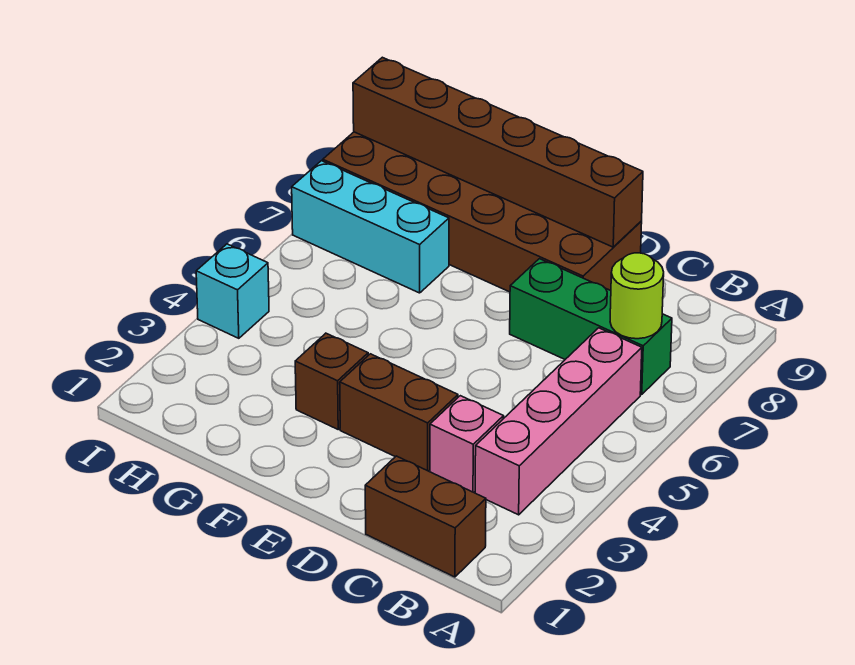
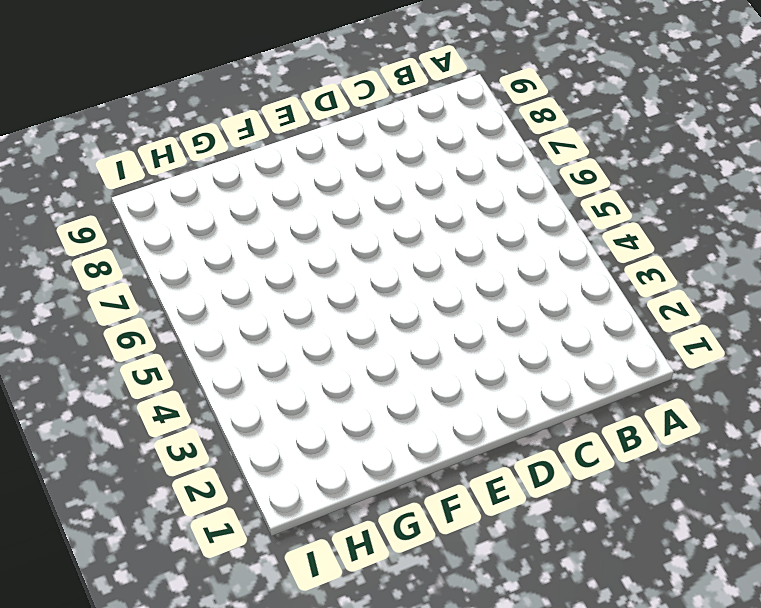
none -> brown 1x2 brick [365,456,486,577]
none -> pink 1x4 brick [475,328,642,515]

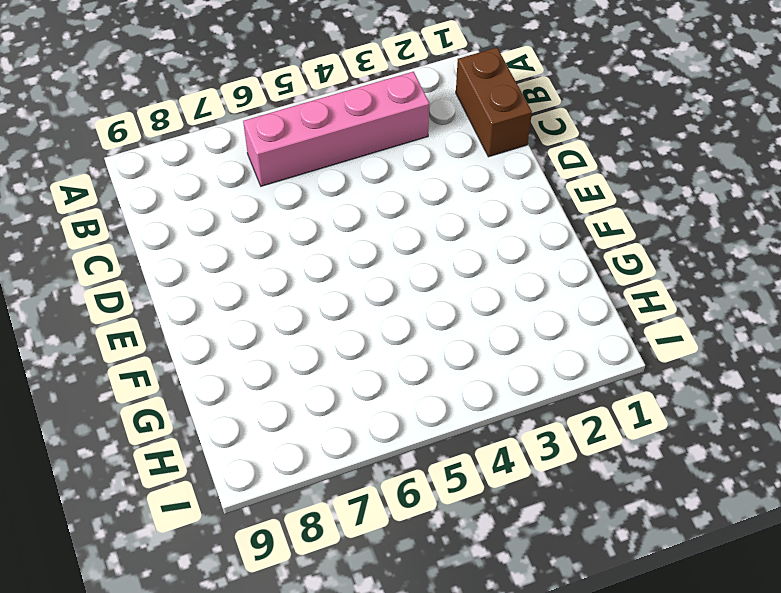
none -> green 1x3 brick [510,259,672,394]
none -> pink 1x1 brick [430,396,504,492]

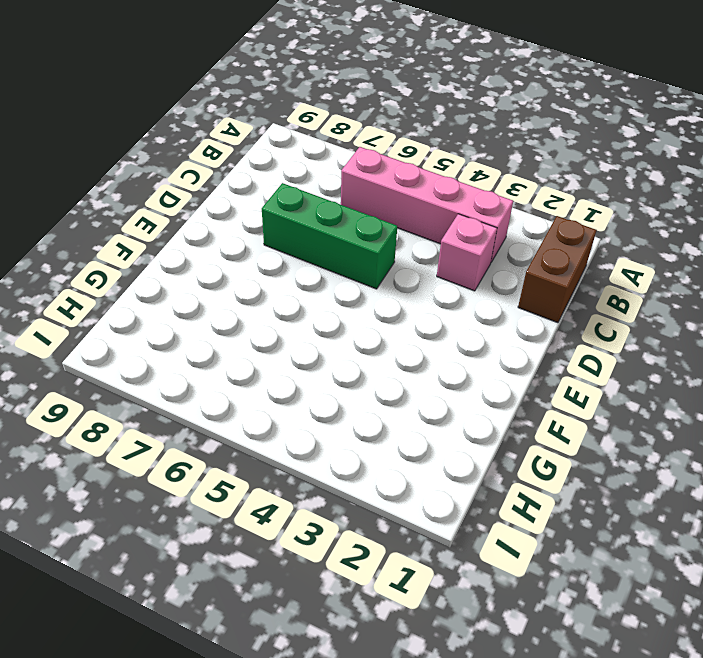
green 1x3 brick [262,183,397,289] -> green 1x3 brick turned to [510,259,672,394]
none -> brown 1x2 brick [340,354,458,471]
none -> brown 2x6 brick [323,132,642,292]

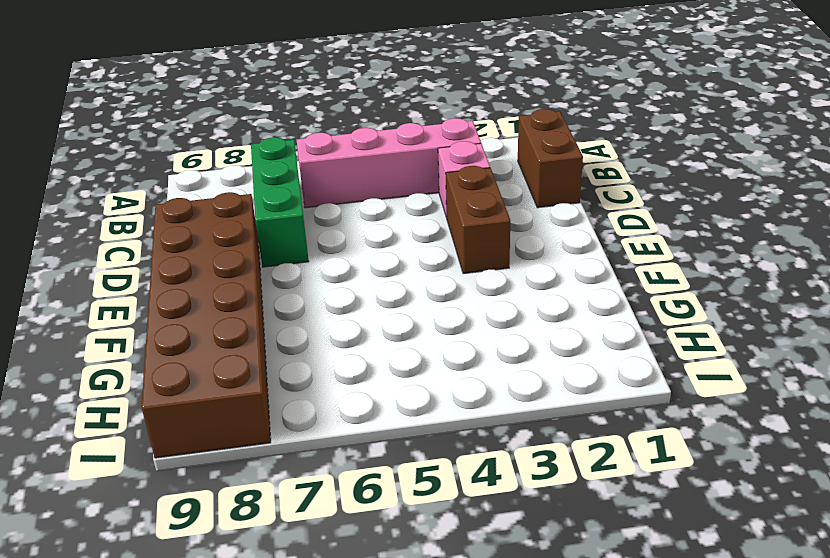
none -> brown 1x1 brick [295,333,368,429]
none -> cyan 1x3 brick [292,161,449,293]

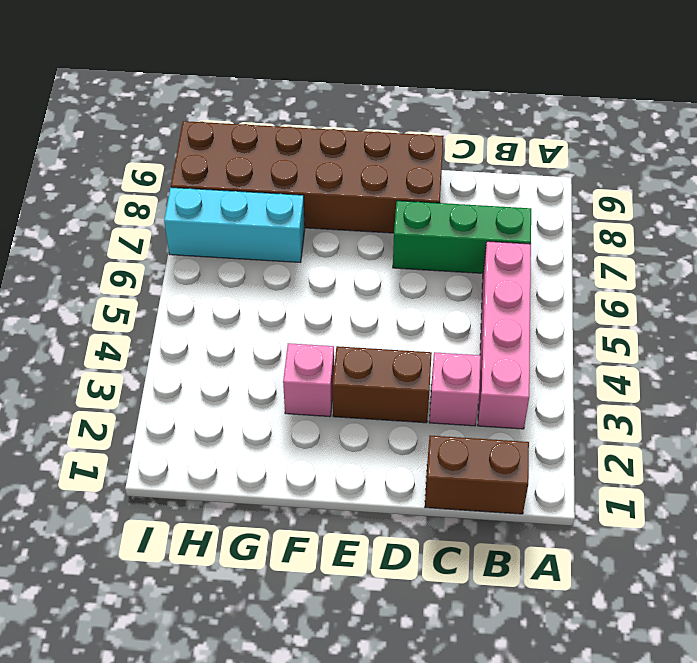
pink 1x1 brick [283,343,334,417] -> brown 1x1 brick [295,333,368,429]
none -> cyan 1x1 brick [196,244,269,338]
none -> lime 1x1 round brick [610,253,664,339]

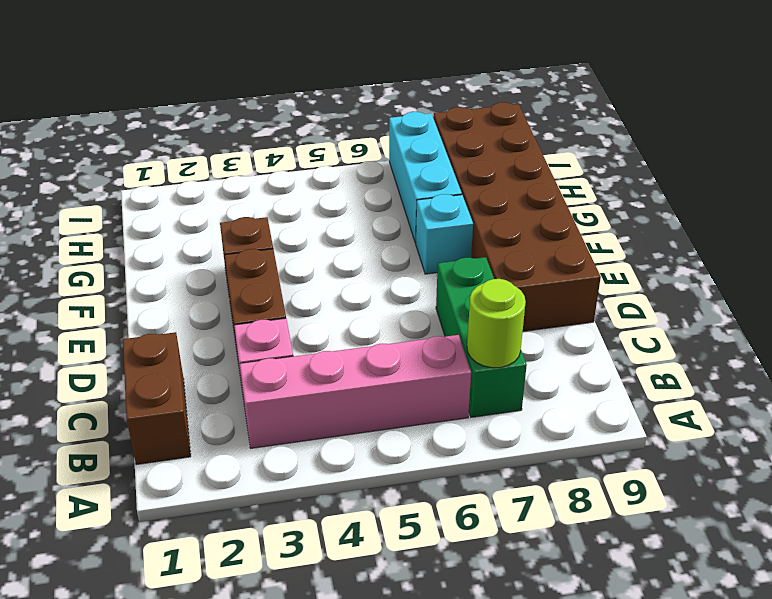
cyan 1x1 brick [416,194,473,274] -> cyan 1x1 brick moved to [196,244,269,338]
none -> brown 1x6 brick [353,57,643,247]

